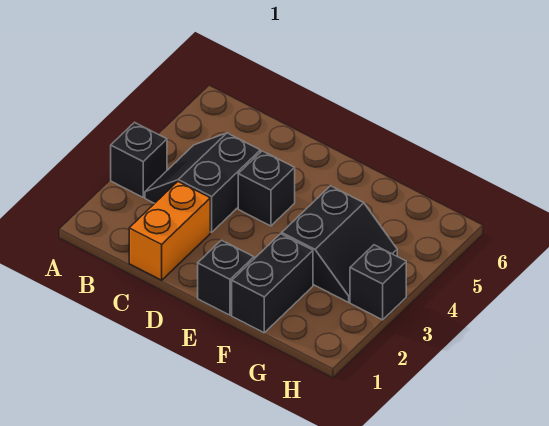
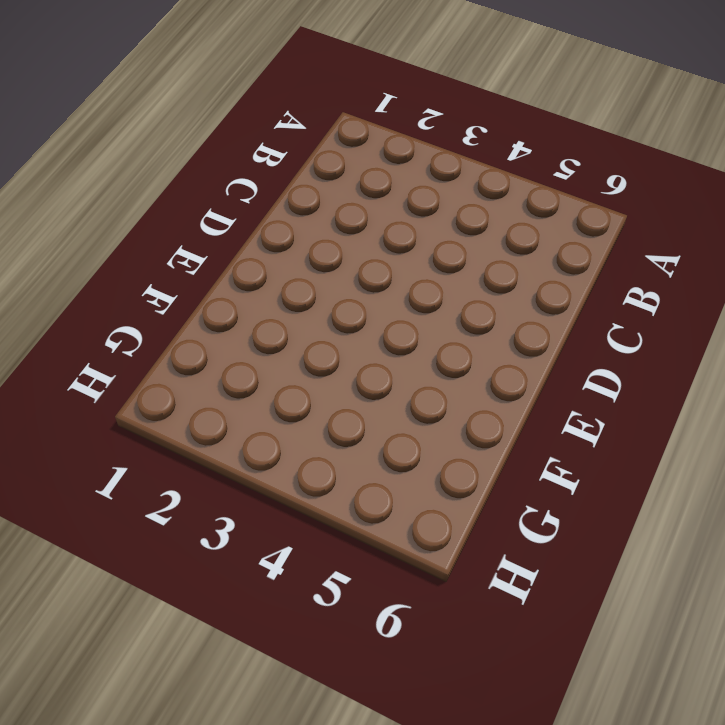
none -> black 1x1 brick [111,122,167,197]
none -> black 2x2 slope [145,133,260,232]

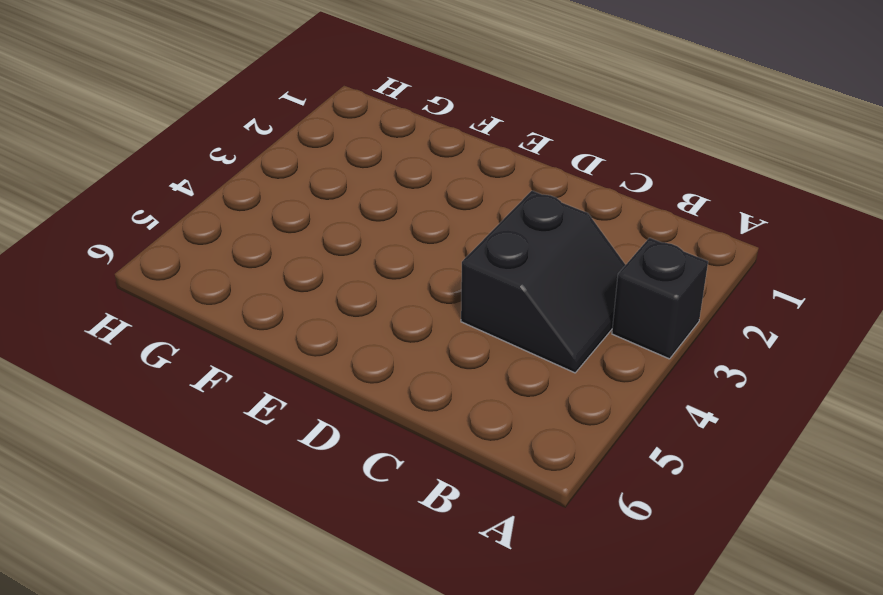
none -> orange 1x2 brick [129,182,210,280]
none -> black 1x1 brick [238,151,295,226]

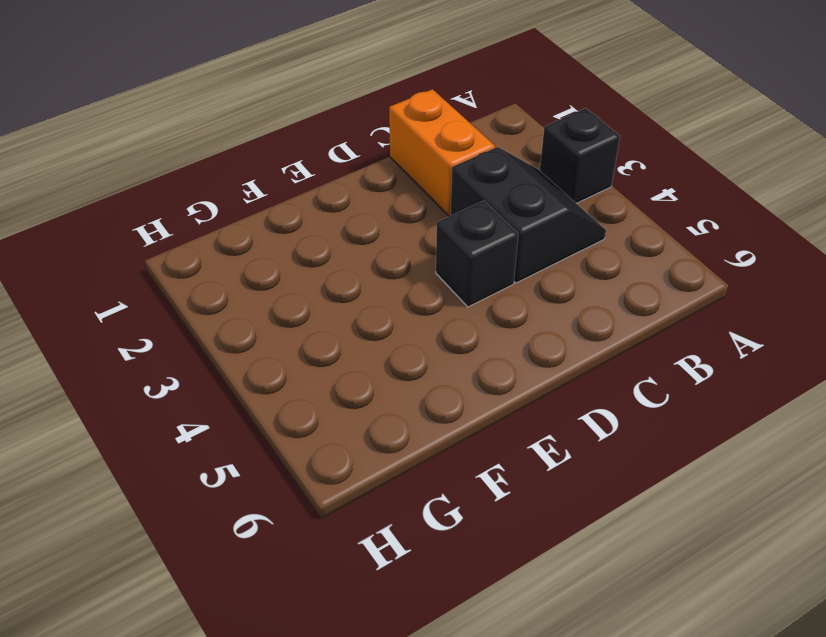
none -> black 1x1 brick [198,240,254,315]
none -> black 1x2 brick [232,234,313,333]

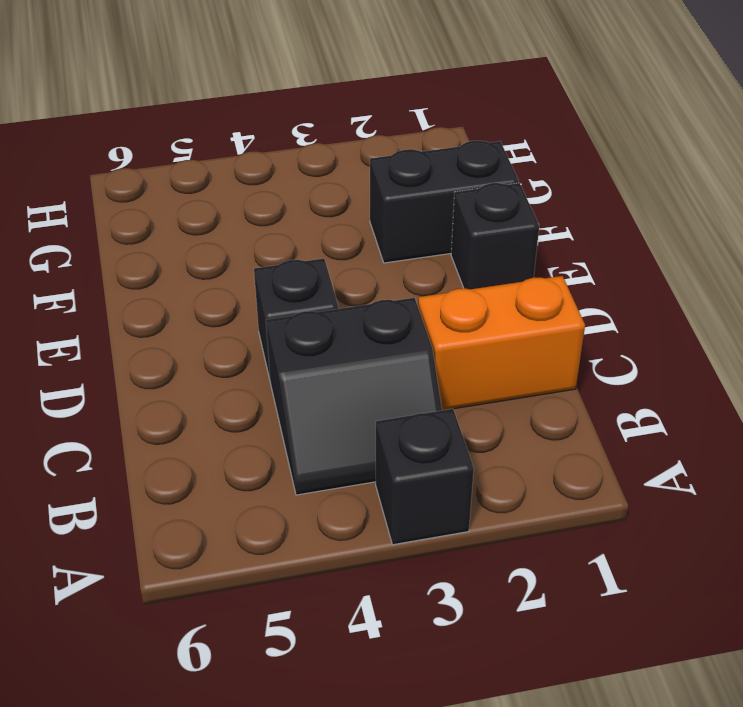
none -> black 2x2 slope [282,186,397,302]
none -> black 1x1 brick [350,245,406,320]

